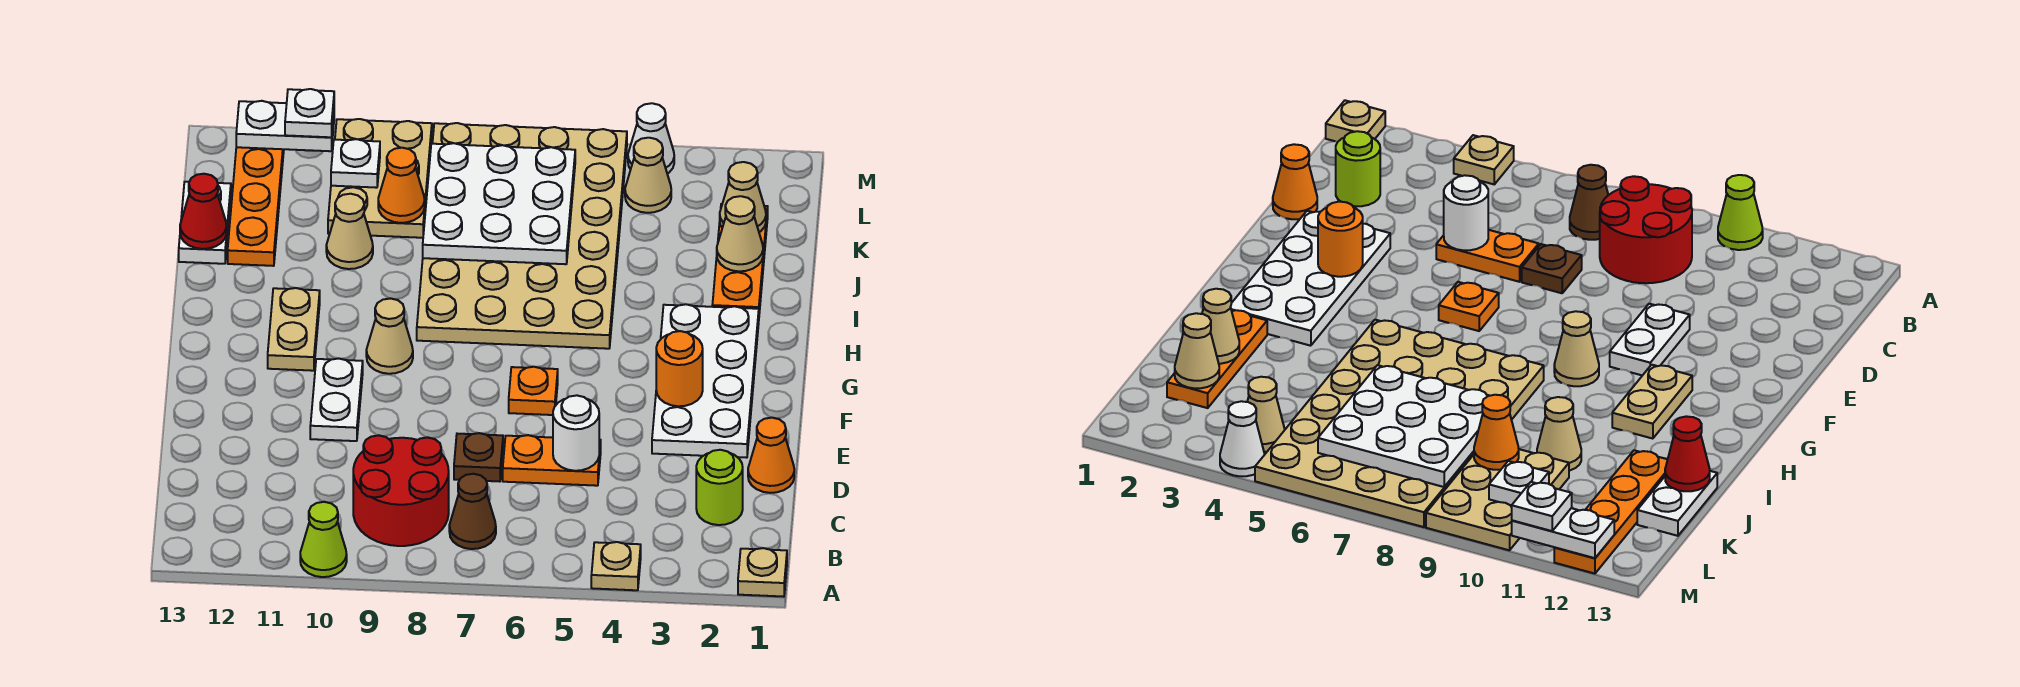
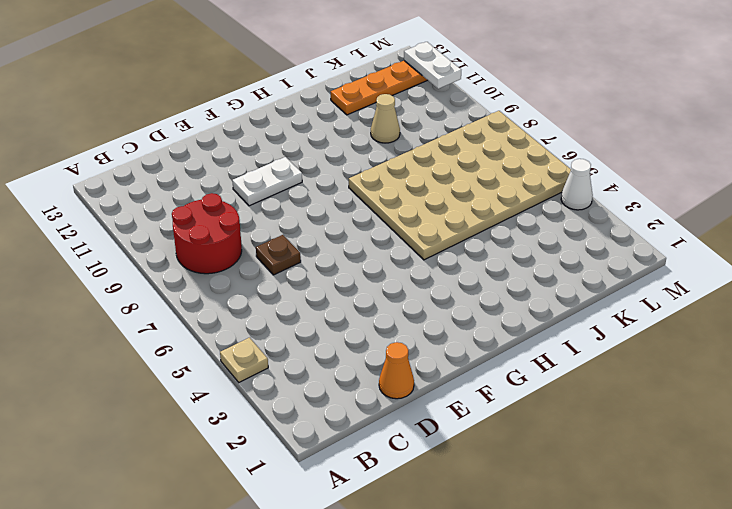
none -> tan 1x1 plate [738,548,787,597]
none -> lime 1x1 cone [300,502,347,577]
none -> brown 1x1 cone [449,474,496,549]
none -> lime 1x1 round brick [696,450,743,525]

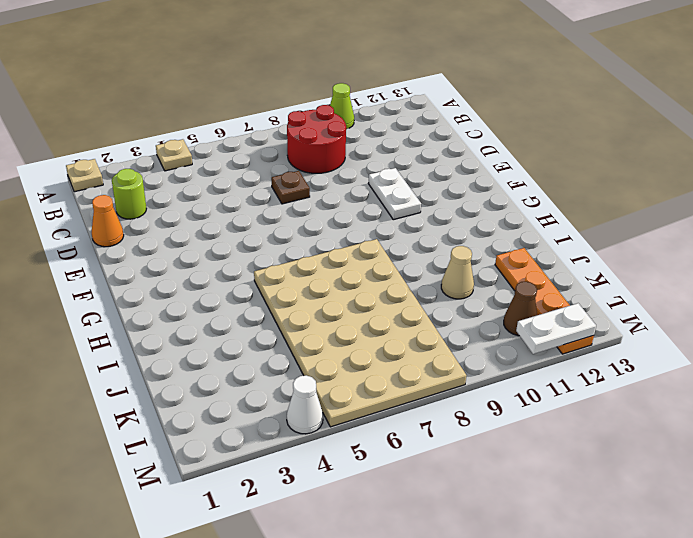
brown 1x1 cone [504,281,537,336] -> brown 1x1 cone moved to [449,474,496,549]
none -> orange 1x2 plate [503,435,601,486]
none -> white 2x4 plate [652,304,759,458]
none -> orange 1x1 plate [509,367,558,415]
none -> tan 1x1 cone [366,298,413,374]

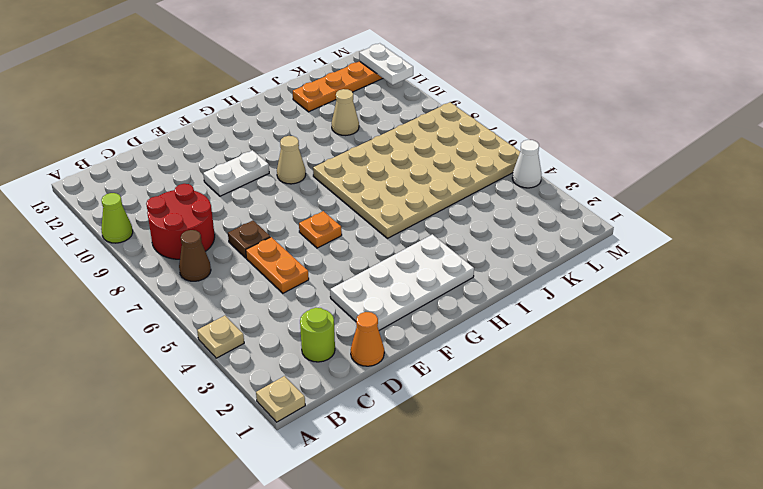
none -> tan 1x2 plate [268,288,320,371]
none -> orange 1x3 plate [712,204,768,313]
none -> white 1x2 plate [179,182,231,264]
none -> tan 2x3 plate [328,119,432,238]

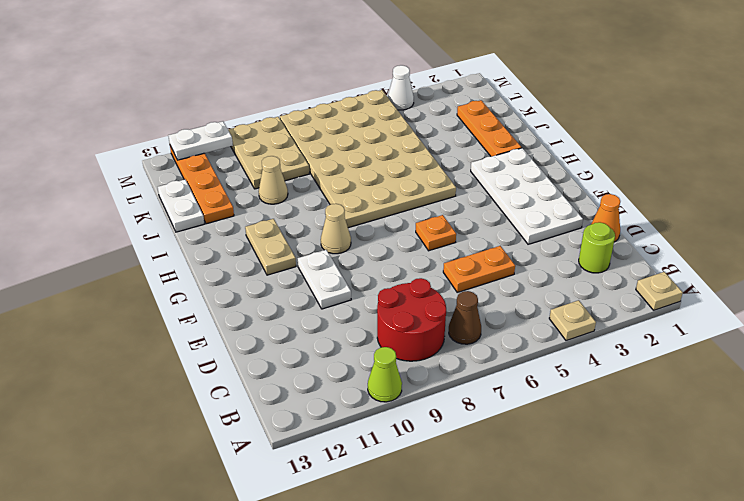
none -> brown 1x1 plate [454,433,503,482]
none -> tan 1x1 cone [625,138,671,213]
none -> white 1x1 round brick [553,395,599,471]
none -> orange 1x1 round brick [656,331,703,406]

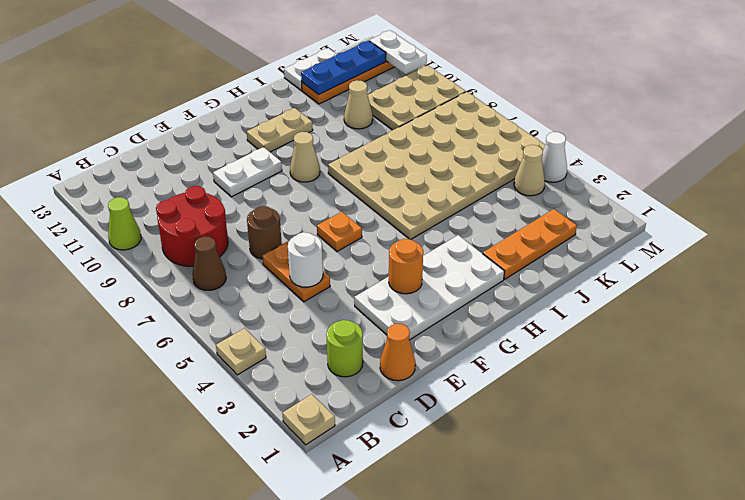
brown 1x1 round brick [247,206,282,259] -> brown 1x1 plate [454,433,503,482]
blue 1x3 plate [301,41,386,95] -> none
none -> tan 1x1 cone [717,196,763,271]
none -> white 3x3 plate [423,143,575,264]
none -> red 1x1 cone [180,174,227,249]
none -> tan 1x1 cone [720,162,766,232]

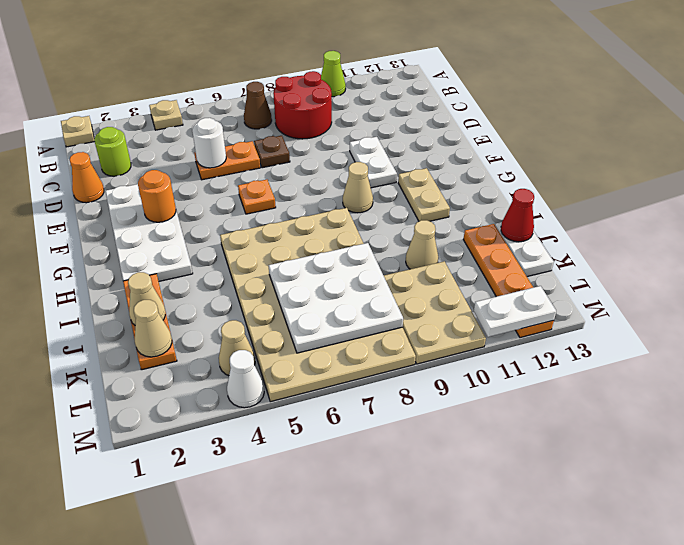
none -> orange 1x1 cone [378,148,425,223]
none -> white 1x1 plate [331,139,380,188]
none -> white 1x1 plate [285,89,334,137]

